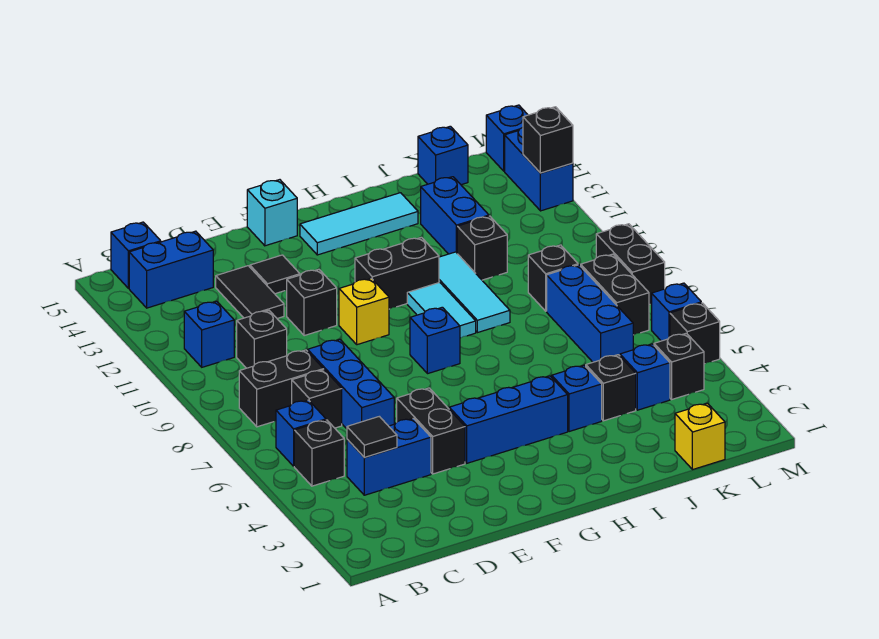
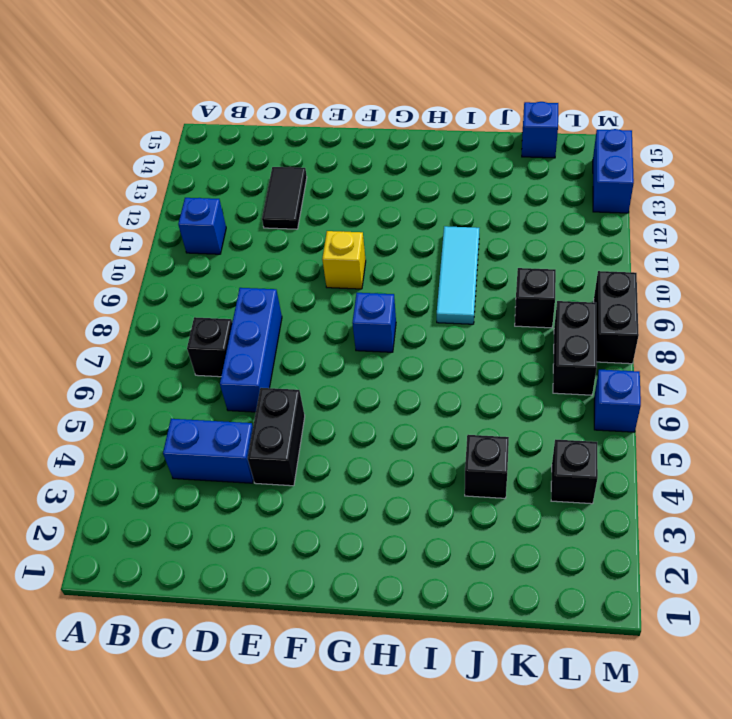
none -> black 1x1 brick [294,420,344,486]
none -> blue 1x1 brick [276,400,326,466]
none -> black 1x2 brick [239,350,323,427]
none -> blue 1x2 brick [129,231,213,308]

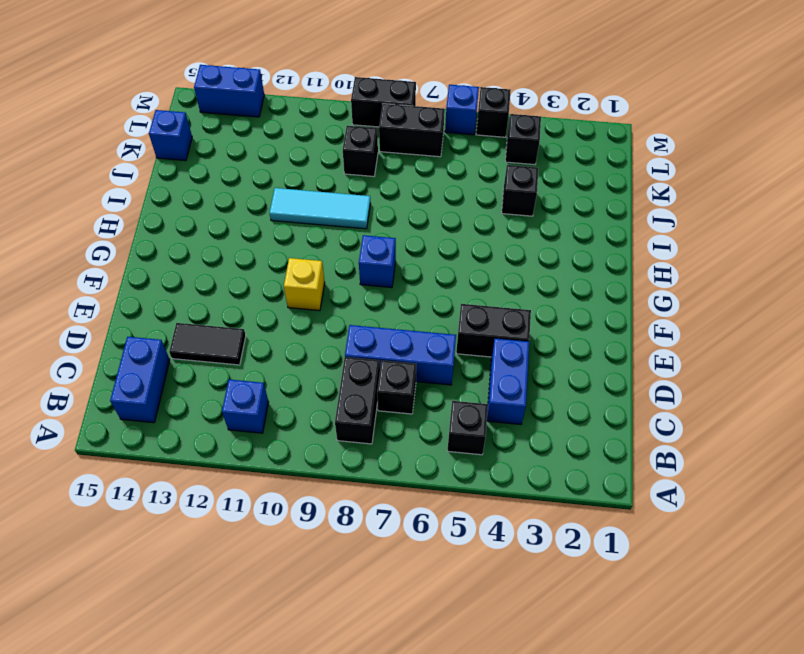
none -> blue 1x1 brick [276,400,326,466]
none -> blue 1x1 brick [111,222,161,288]
none -> black 1x1 brick [237,311,287,368]
none -> black 1x1 brick [287,269,337,336]

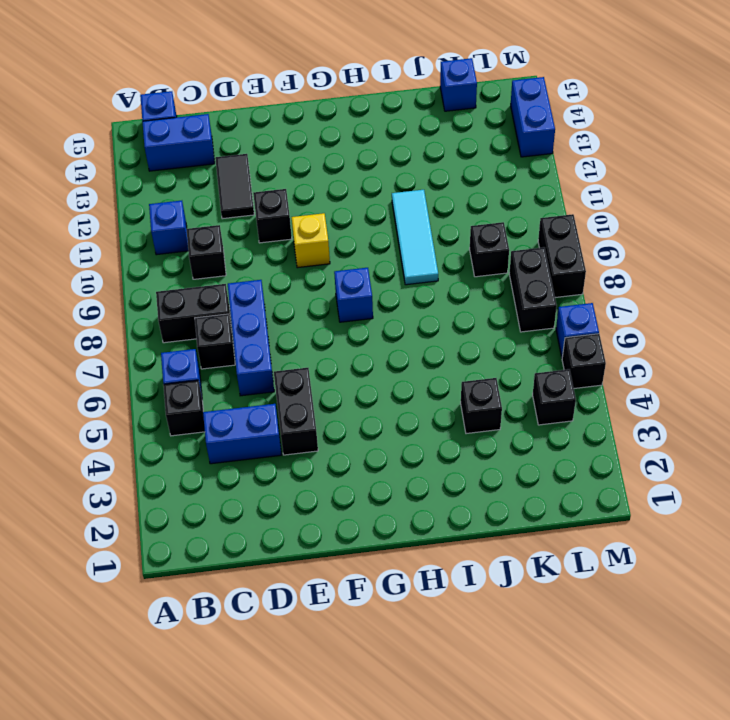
none -> black 1x1 tile [250,255,300,294]
none -> blue 1x3 brick [449,376,568,463]
none -> cyan 1x1 brick [247,180,297,246]
none -> black 1x2 brick [355,237,439,309]

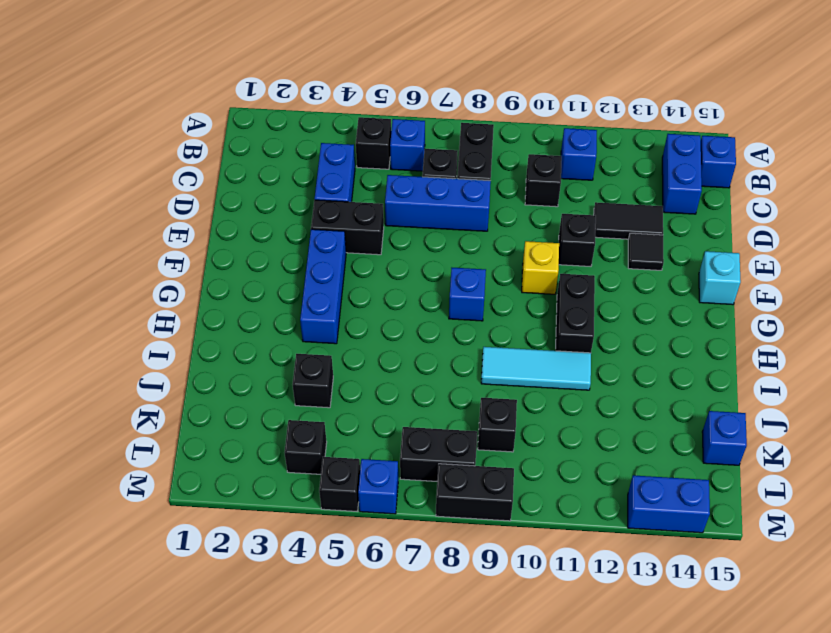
none -> cyan 1x3 tile [300,193,418,255]
none -> cyan 1x2 tile [407,282,476,338]
none -> blue 1x1 brick [552,365,602,432]
none -> black 1x1 brick [457,216,507,280]

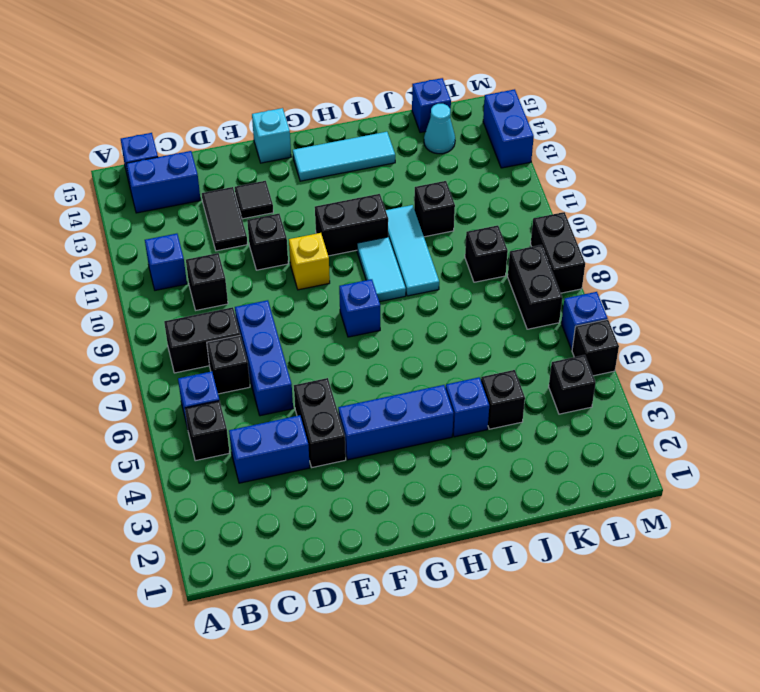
cyan 1x1 cone [424,104,455,154] -> none
none -> blue 1x2 brick [421,177,489,254]
none -> yellow 1x1 brick [675,403,725,470]
none -> blue 1x1 brick [620,344,670,410]
none -> blue 1x3 brick [547,265,633,362]

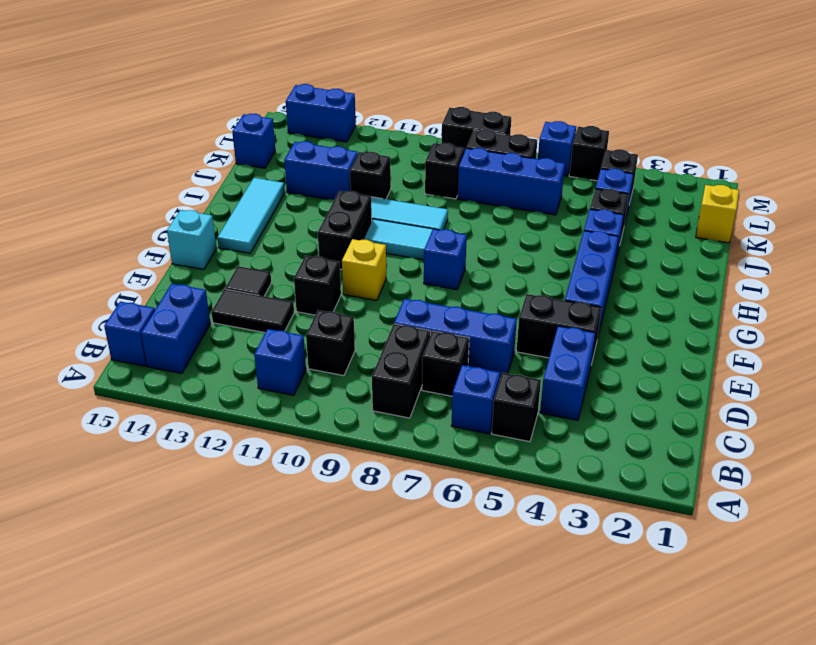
none -> blue 1x1 brick [486,105,528,171]
none -> black 1x1 tile [347,416,397,458]
none -> black 1x1 brick [523,107,573,173]

